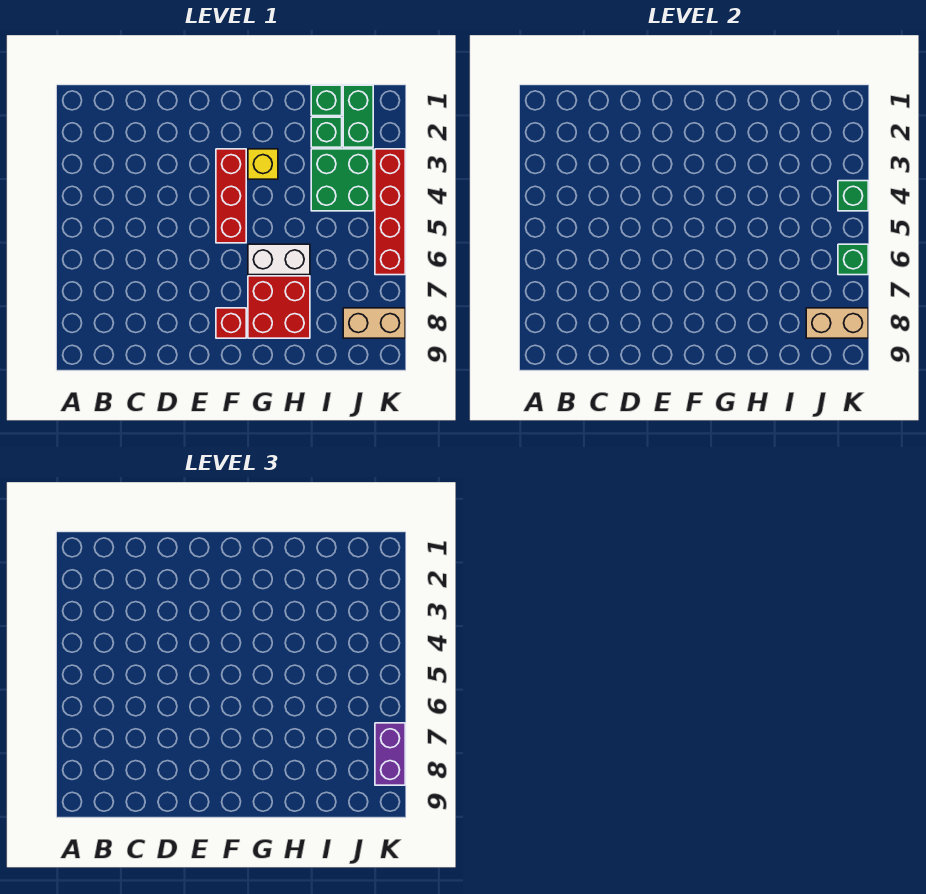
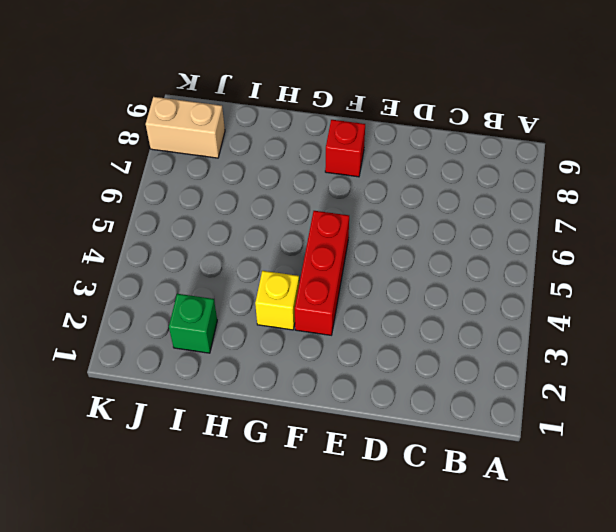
none -> white 1x2 brick [248,244,310,275]
none -> red 2x2 brick [248,276,310,338]
none -> green 1x1 brick [311,85,342,116]

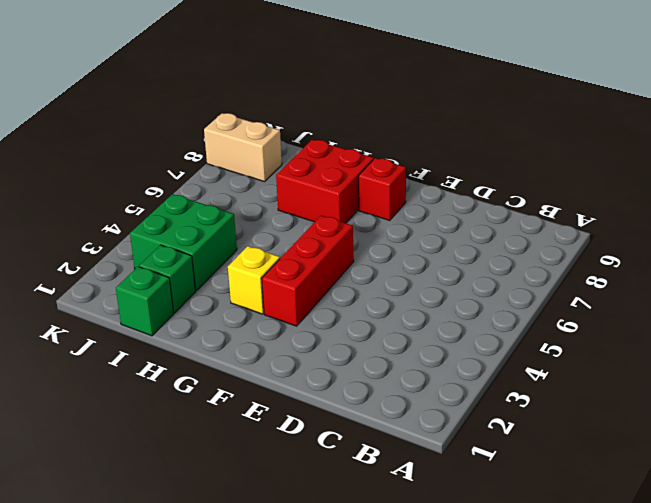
none -> white 1x2 brick [248,244,310,275]
none -> green 1x2 brick [343,85,373,147]
none -> red 1x4 brick [375,149,405,275]

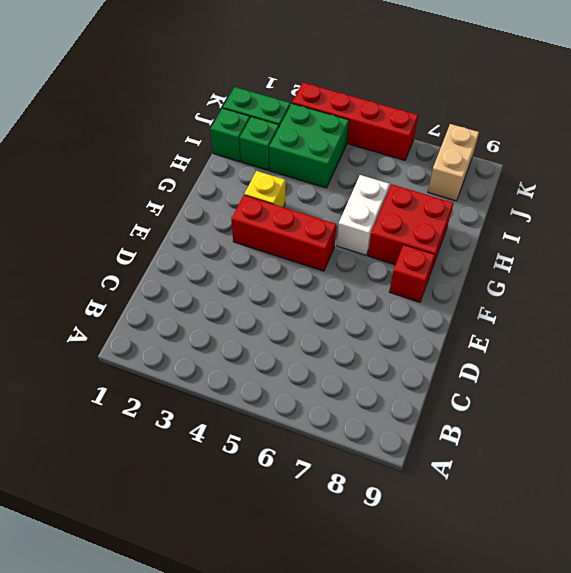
none -> tan 1x2 brick [806,308,868,338]
none -> green 1x1 brick [838,181,868,211]
none -> green 1x1 brick [838,244,868,275]

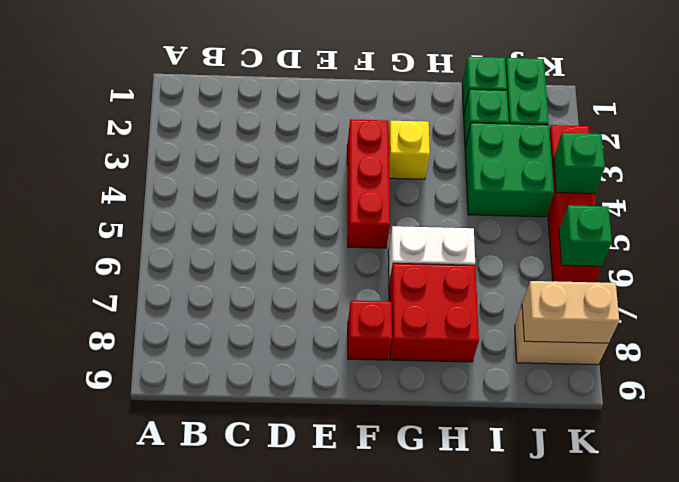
none -> purple 1x2 brick [375,723,405,785]

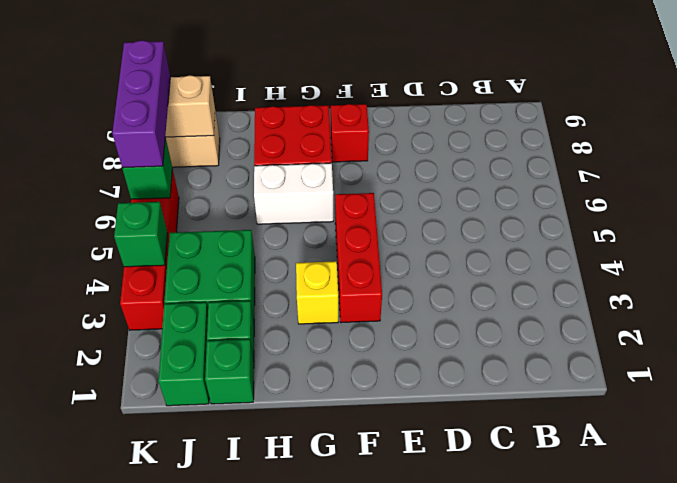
purple 1x3 brick [112,40,170,168] -> purple 1x2 brick [375,723,405,785]

